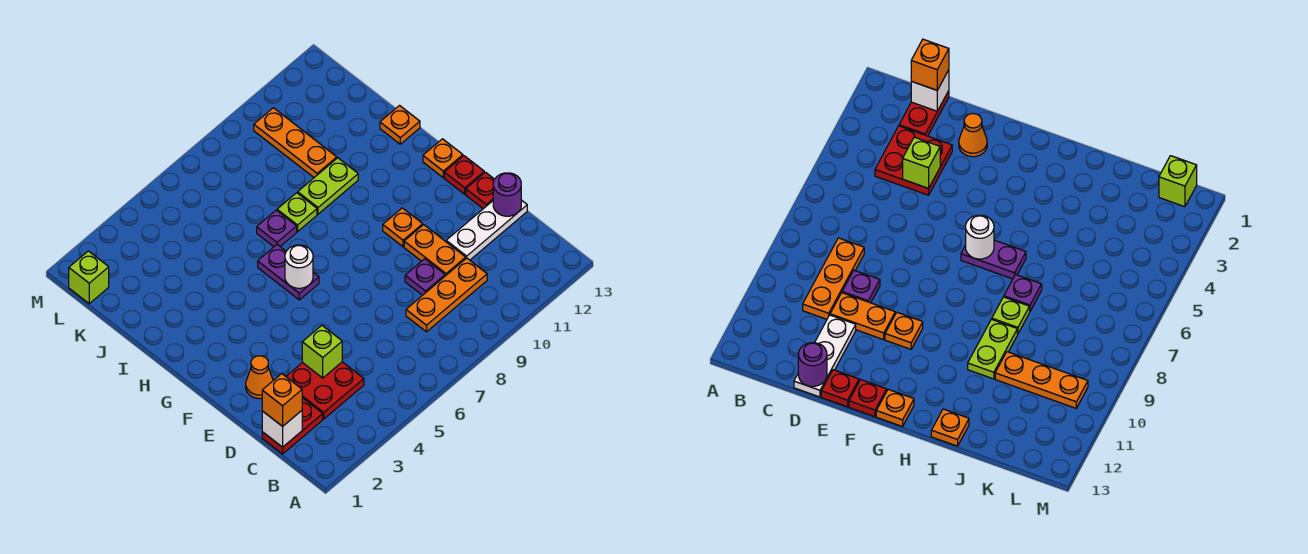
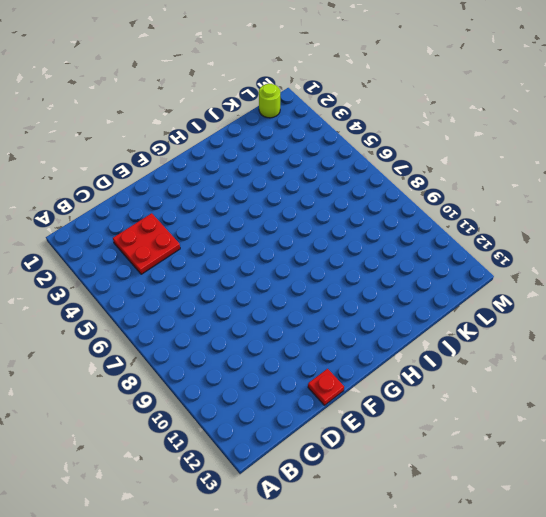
lime 1x1 round brick [259,84,280,118] -> lime 1x1 brick [69,251,109,304]
none -> red 1x2 plate [262,398,323,454]
none -> orange 1x3 plate [406,258,487,332]
none -> purple 1x1 plate [405,259,445,295]

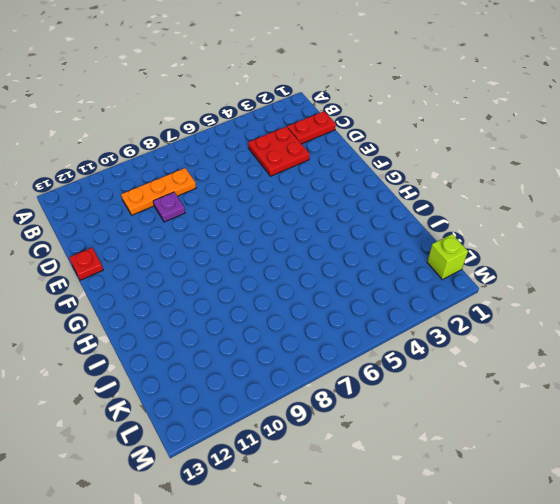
none -> orange 1x2 plate [404,225,466,276]
none -> white 1x3 plate [446,200,527,260]
none -> orange 1x1 cone [246,356,273,399]

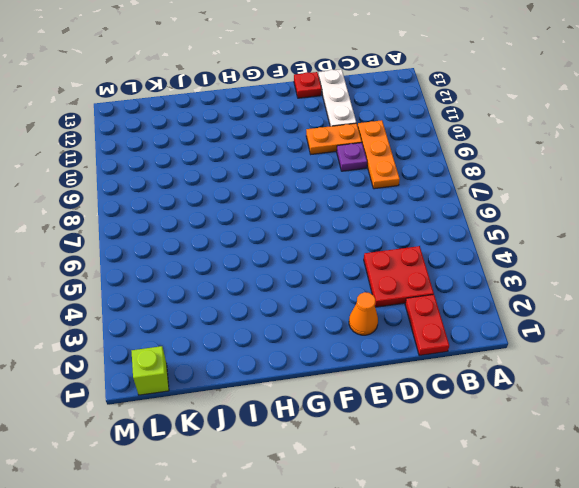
none -> orange 1x1 plate [383,208,423,247]
none -> red 1x1 plate [444,156,484,194]
none -> purple 1x2 plate [258,245,319,300]

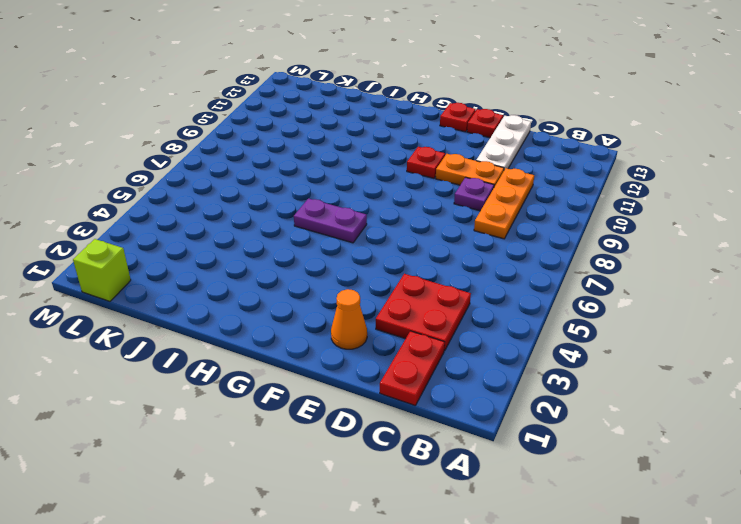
red 1x1 plate [407,147,445,178] -> orange 1x1 plate [383,208,423,247]
none -> orange 1x1 plate [423,139,463,178]
none -> purple 1x1 plate [257,210,297,247]
none -> lime 1x1 plate [277,193,317,232]

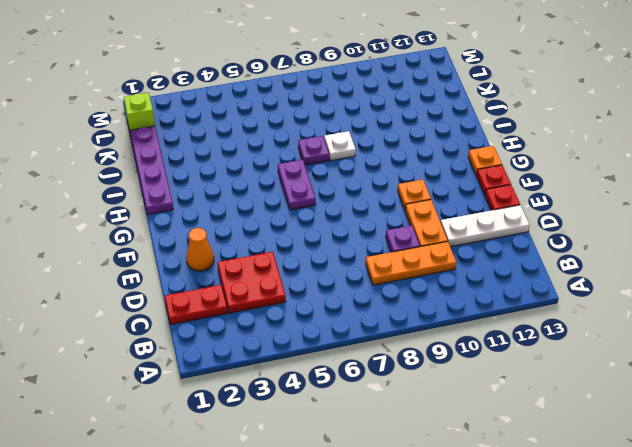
purple 1x4 plate [130,126,173,215] -> none
white 1x1 plate [324,131,356,161] -> lime 1x1 plate [277,193,317,232]
none -> lime 1x2 plate [298,158,358,214]
none -> orange 1x1 plate [380,106,420,144]
none -> orange 1x3 plate [254,108,337,177]

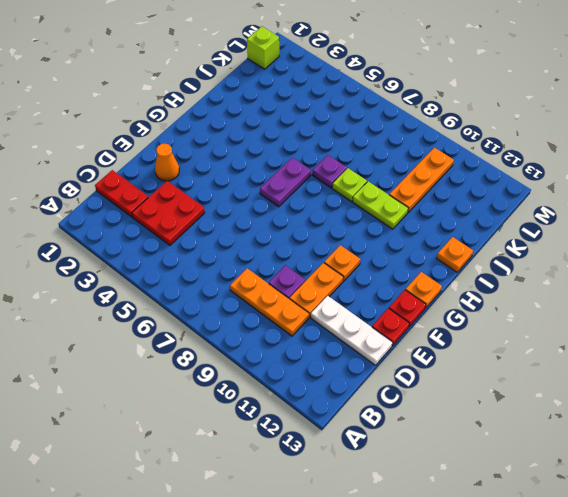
none -> white 1x1 brick [262,411,302,447]
none -> lime 1x1 brick [302,325,342,378]
none -> purple 1x1 round brick [493,173,521,216]

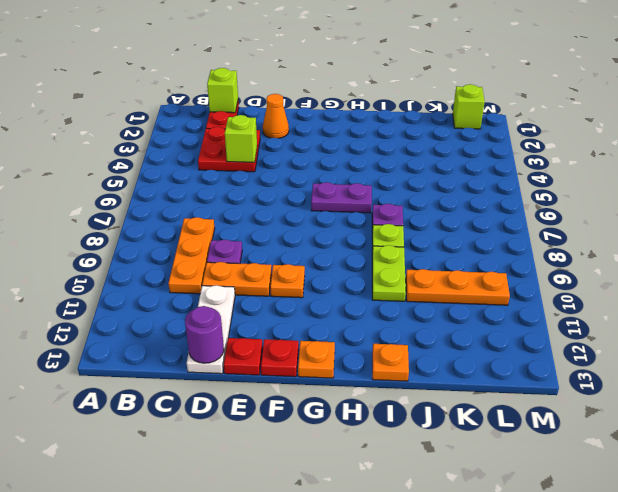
lime 1x1 brick [207,68,238,113] -> white 1x1 brick [262,411,302,447]
none -> white 1x1 round brick [285,245,313,288]
none -> orange 1x1 brick [262,374,302,426]

